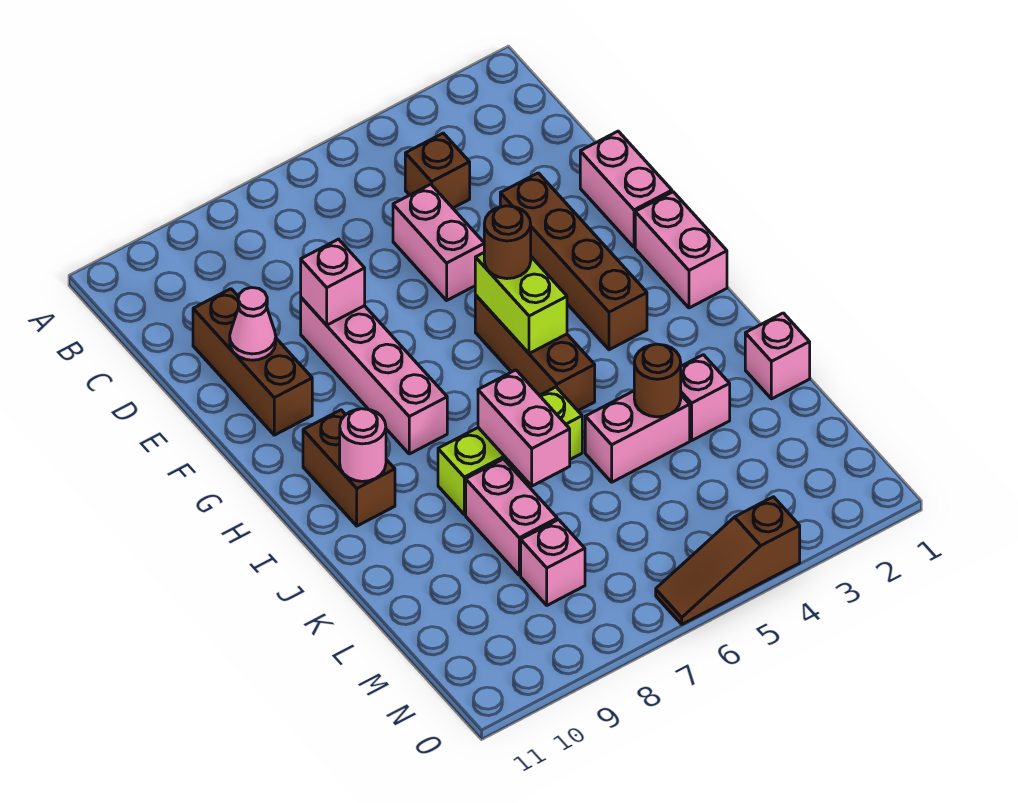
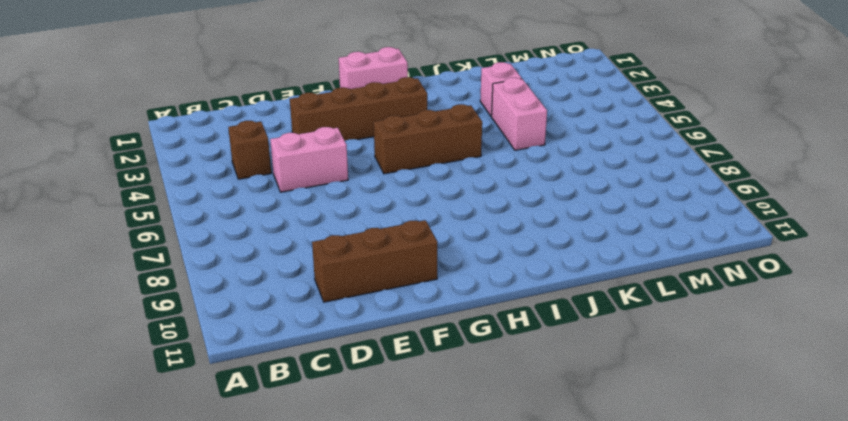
none -> pink 1x2 brick [580,131,672,247]
none -> pink 1x4 brick [301,298,447,454]
none -> brown 1x2 brick [303,410,395,526]

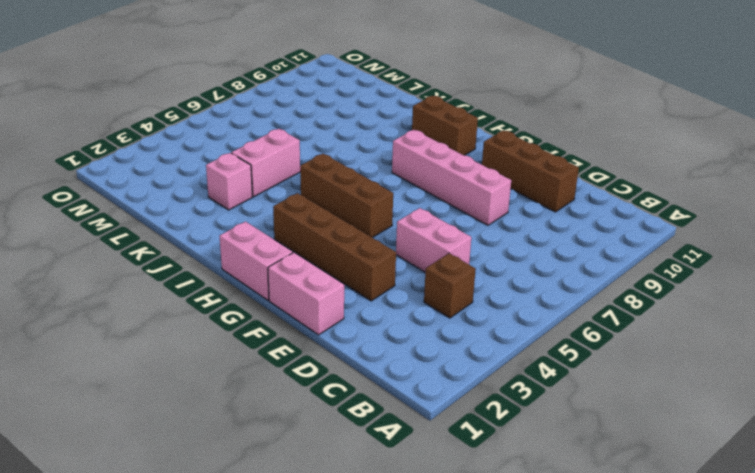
none -> lime 1x3 brick [438,387,582,515]
none -> pink 1x1 brick [745,313,810,399]
none -> pink 1x2 brick [466,459,557,575]

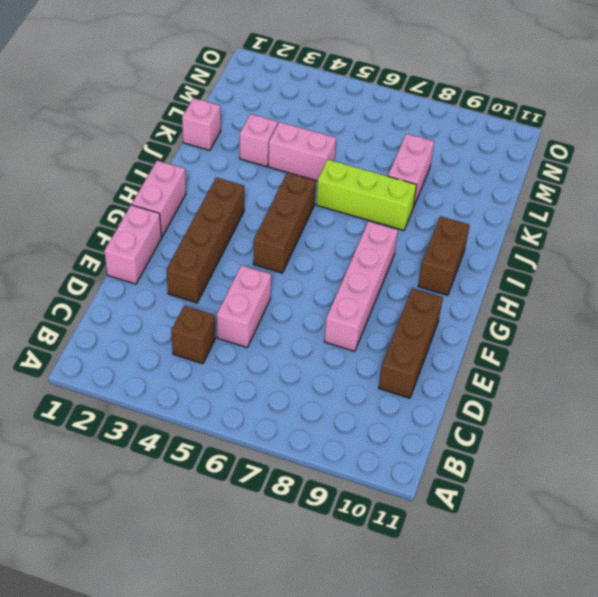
none -> pink 1x1 brick [521,520,585,605]
none -> brown 1x3 slope [656,497,800,624]
none -> pink 1x1 brick [301,239,365,325]

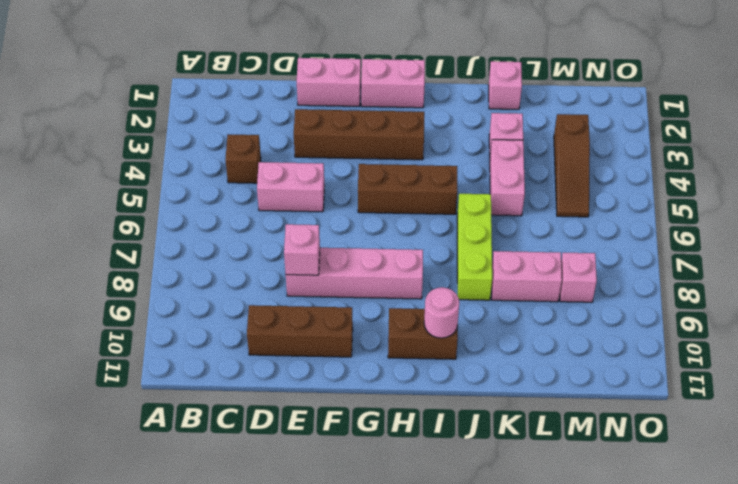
brown 1x3 slope [554,114,590,217] -> brown 1x3 slope moved to [656,497,800,624]
none -> pink 1x1 cone [230,288,276,360]
none -> lime 1x2 brick [475,253,567,353]
none -> pink 1x2 brick [478,370,570,486]

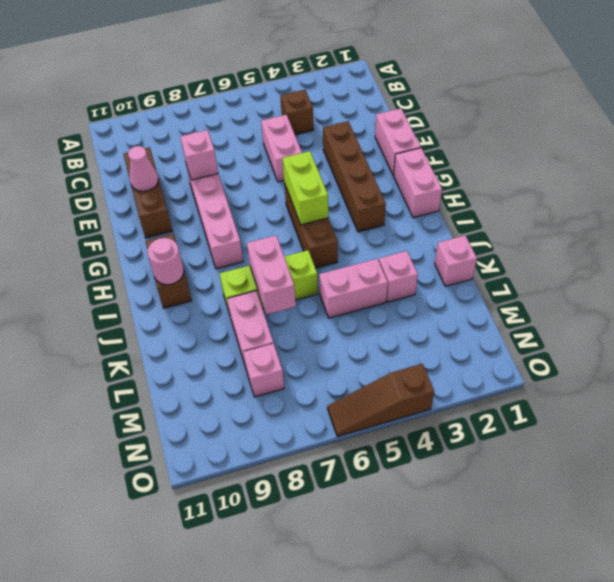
none -> brown 1x1 round brick [634,344,681,417]
none -> brown 1x1 round brick [484,206,531,279]

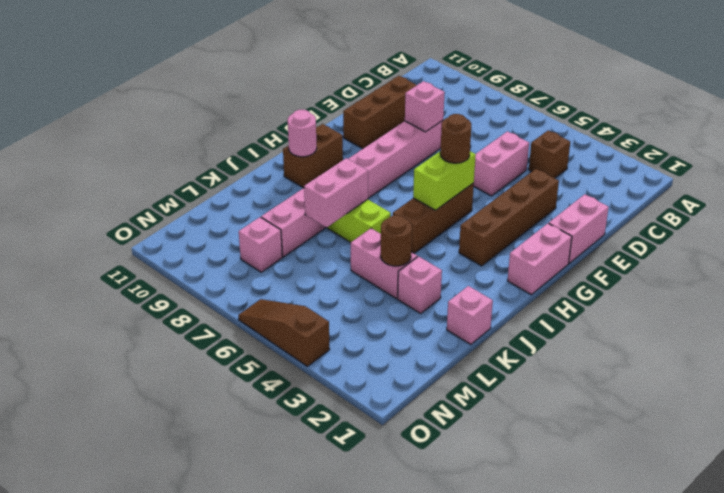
none -> pink 1x1 cone [230,288,276,360]

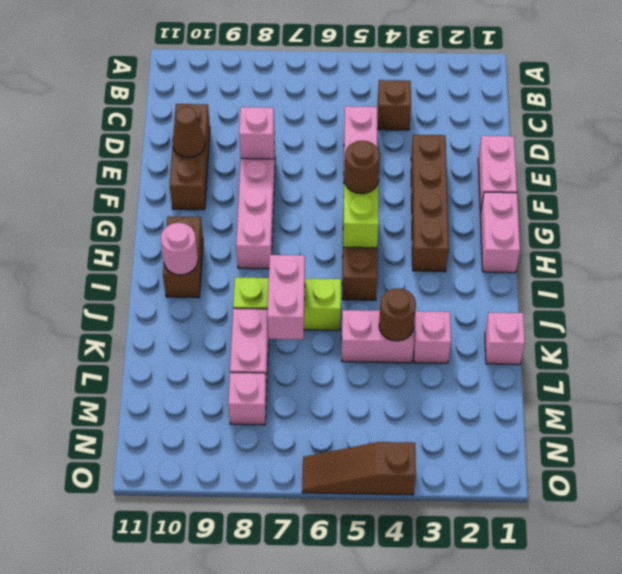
brown 1x1 cone [172,107,205,158] -> pink 1x1 cone [230,288,276,360]

